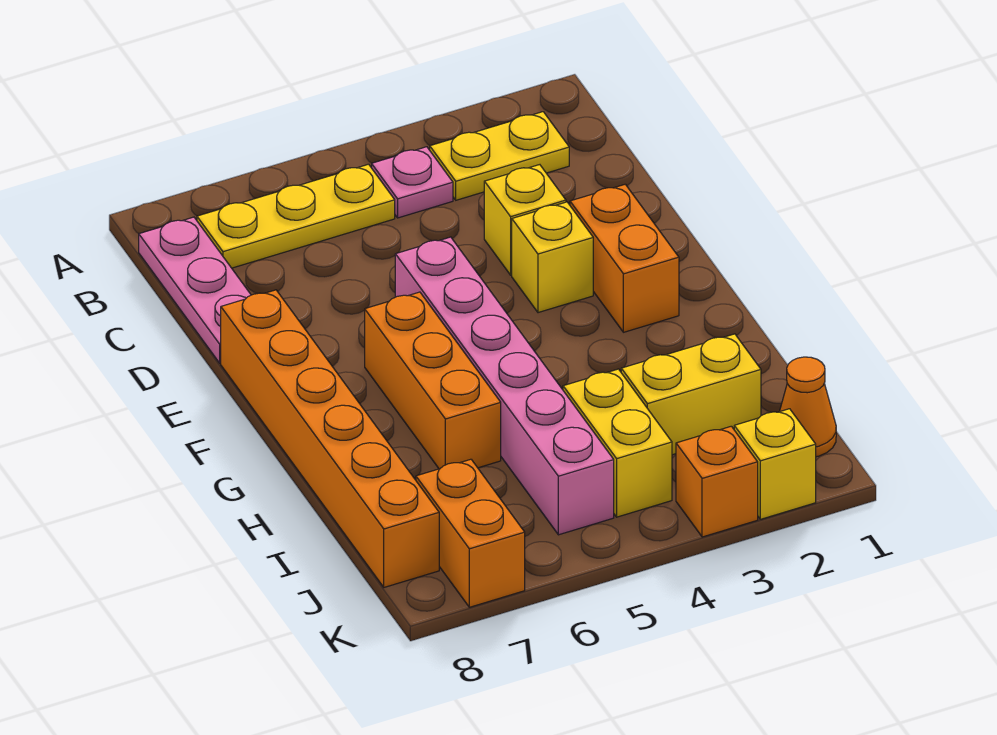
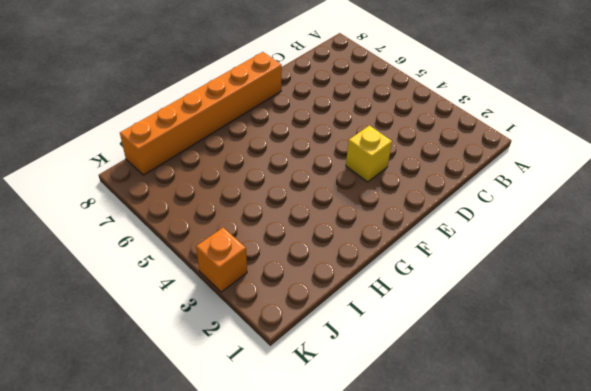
none -> yellow 1x2 plate [430,112,569,200]
none -> pink 1x1 plate [372,147,453,218]
none -> yellow 1x3 plate [197,164,395,268]

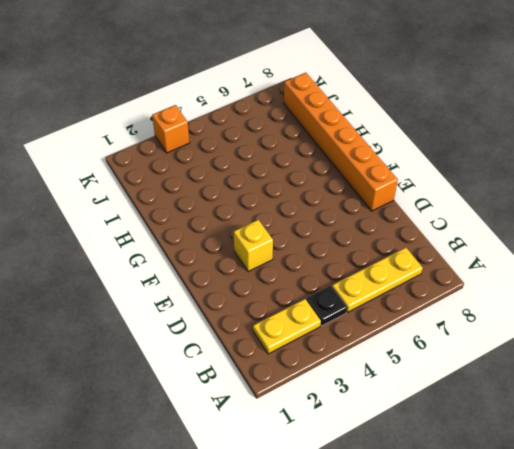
black 1x1 plate [306,286,347,326] -> pink 1x1 plate [372,147,453,218]
none -> pink 1x3 plate [139,217,251,363]
none -> yellow 1x1 brick [484,165,566,275]
none -> orange 1x2 brick [570,184,679,332]

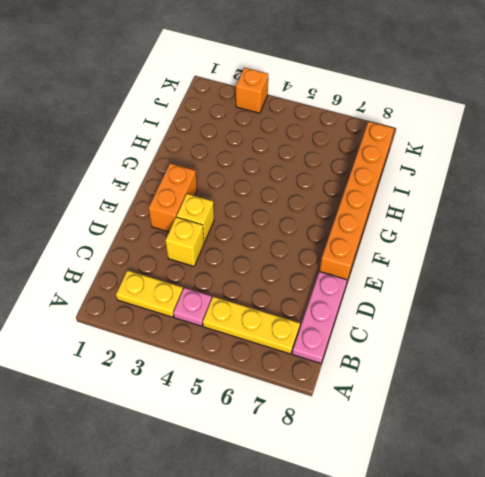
none -> pink 1x6 brick [395,237,614,535]
none -> orange 1x3 brick [365,292,501,469]
none -> yellow 1x2 brick [621,334,761,455]

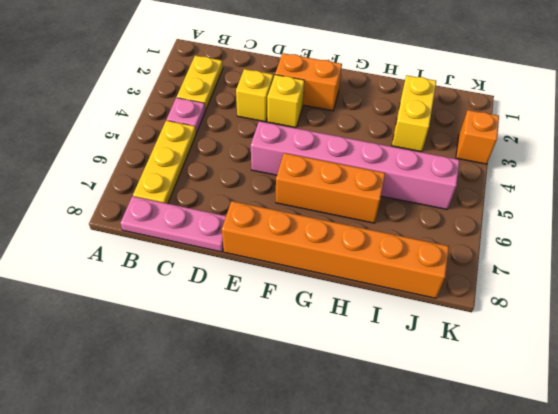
none -> yellow 1x2 brick [563,369,672,517]
none -> orange 1x1 cone [779,357,836,457]
none -> orange 1x2 brick [416,459,525,607]

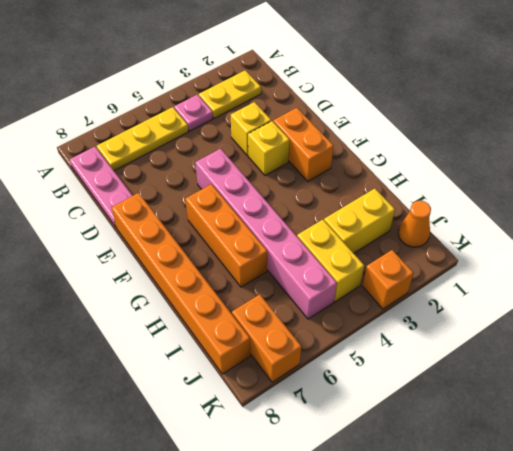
none -> yellow 1x1 brick [734,409,816,519]

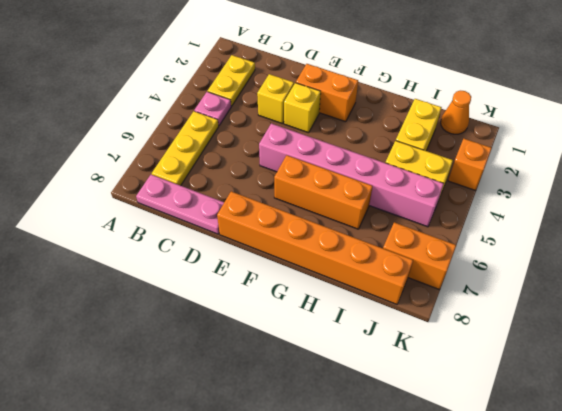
none -> yellow 1x1 brick [734,409,816,519]

